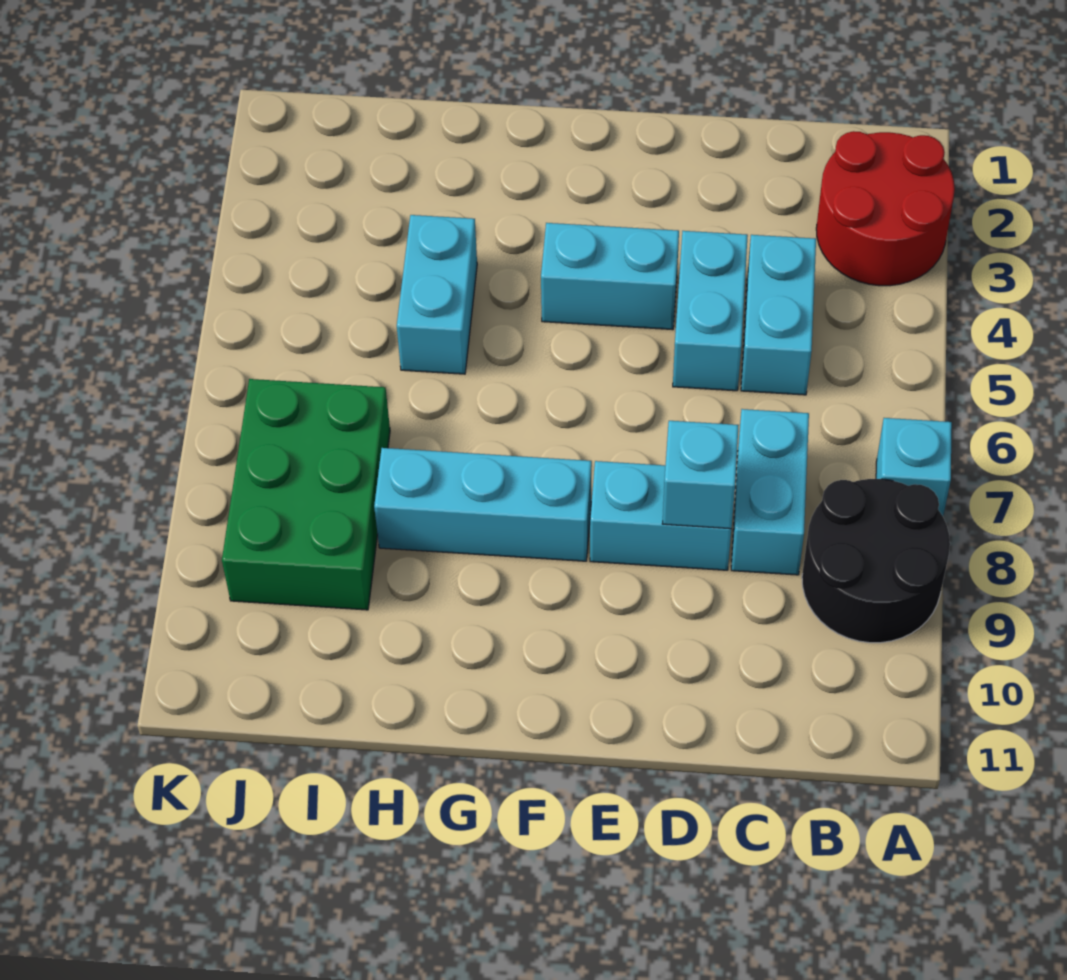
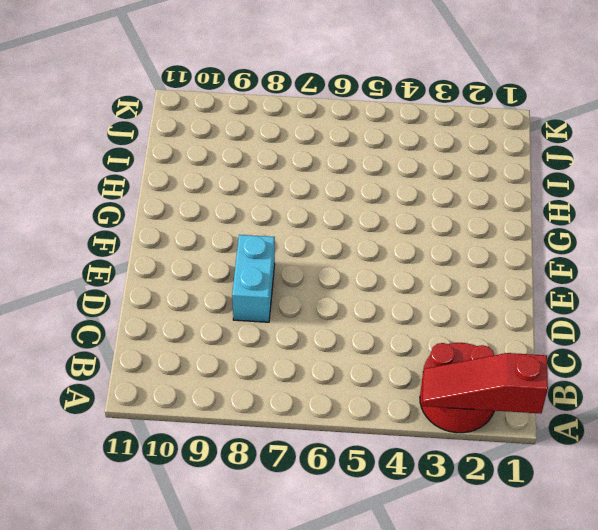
red 1x3 slope [422,353,548,414] -> none
none -> cyan 1x1 brick [876,418,952,516]
none -> black 2x2 round brick [802,479,950,643]
none -> cyan 1x2 brick [741,235,816,395]

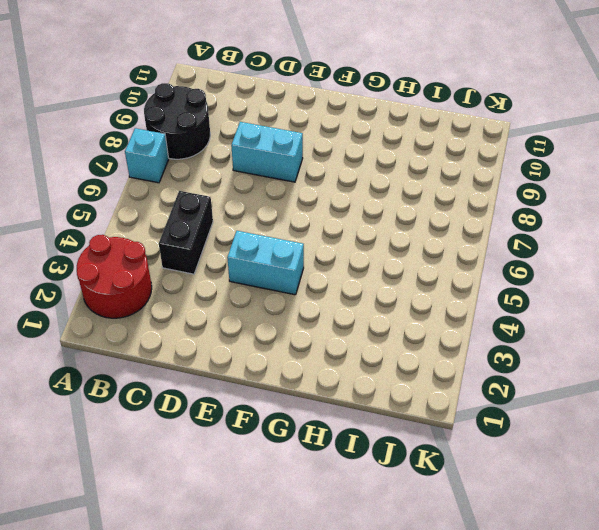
black 1x2 brick [159,191,213,274] -> cyan 1x2 brick [741,235,816,395]
none -> cyan 1x2 brick [731,409,809,575]
none -> cyan 1x2 brick [673,231,748,391]
none -> cyan 1x3 brick [374,448,592,561]

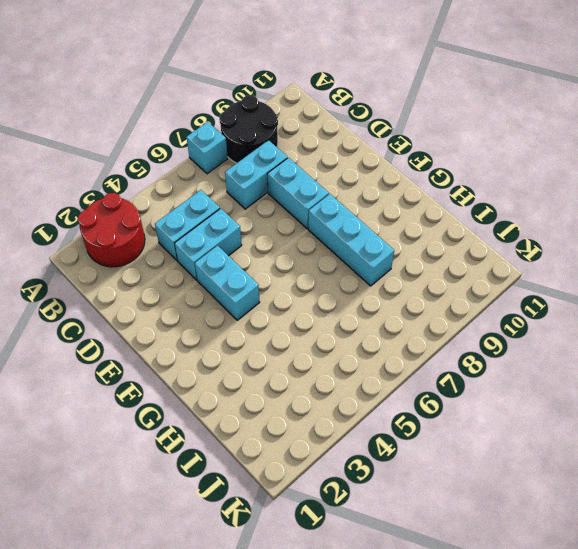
none -> cyan 1x2 brick [397,215,477,374]
none -> green 2x3 brick [222,379,390,610]
none -> cyan 1x1 brick [662,421,739,529]

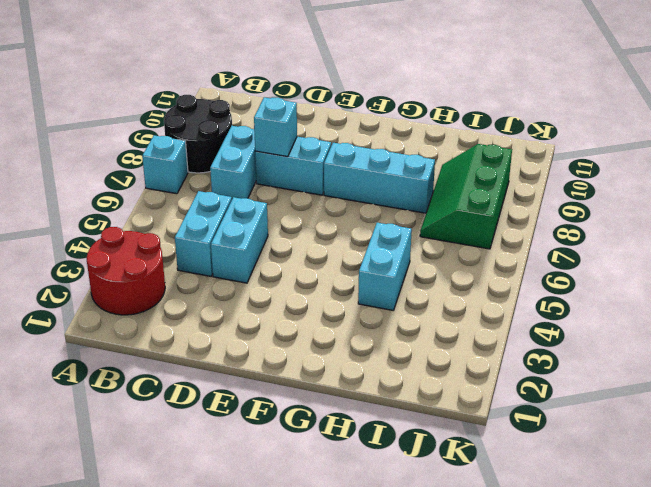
green 2x3 slope [420,144,512,249] -> green 2x3 brick [222,379,390,610]
none -> cyan 1x2 brick [541,223,679,330]

